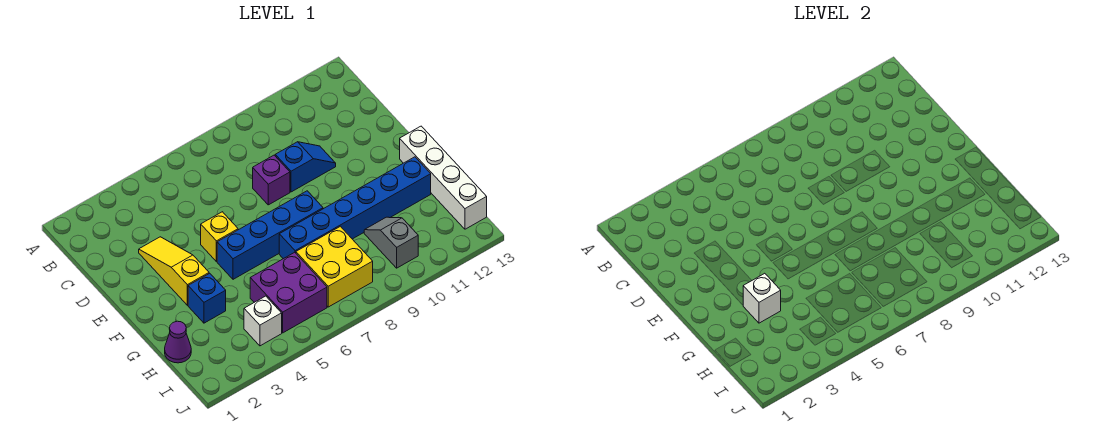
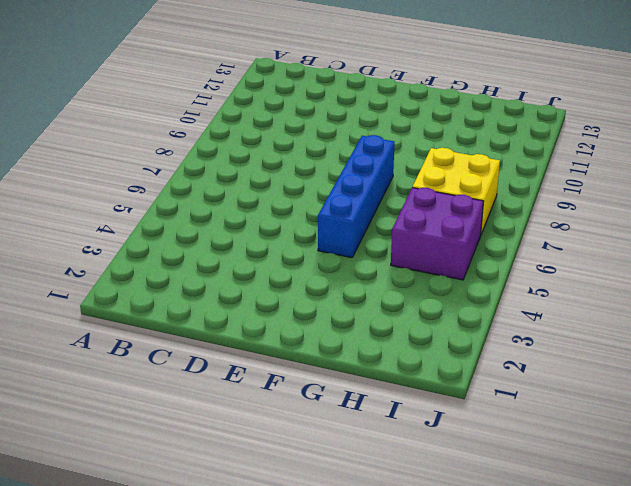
none -> yellow 1x3 slope [139,237,209,305]
none -> purple 1x1 brick [253,155,290,205]
none -> blue 1x2 slope [275,142,336,192]

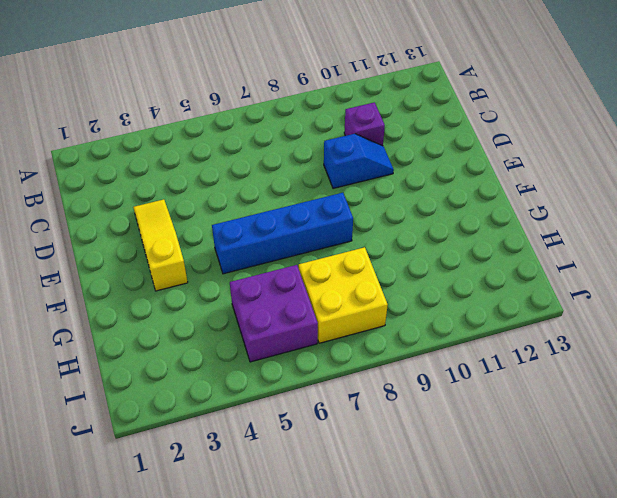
purple 1x1 brick [344,102,385,146] -> purple 1x1 brick moved to [253,155,290,205]
none -> yellow 1x1 brick [201,212,238,262]
none -> white 1x4 brick [400,126,487,229]
none -> blue 1x1 brick [188,273,226,323]

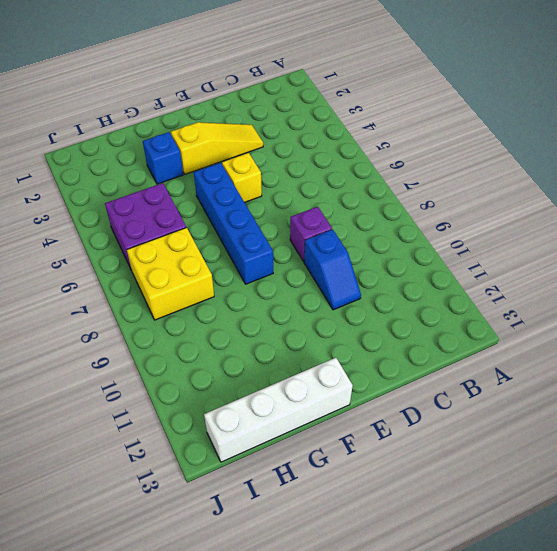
none -> blue 1x6 brick [279,157,431,259]
none -> purple 1x1 cone [165,321,191,363]
none -> grey 1x2 slope [364,217,418,268]

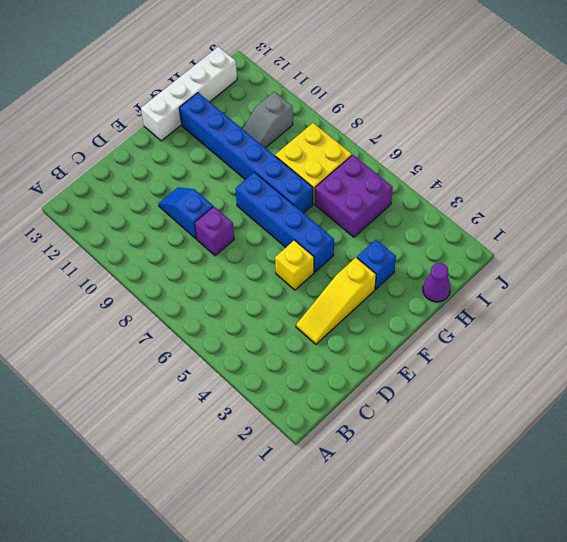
none -> white 1x1 brick [244,296,282,346]
none -> white 1x1 brick [743,273,781,323]

